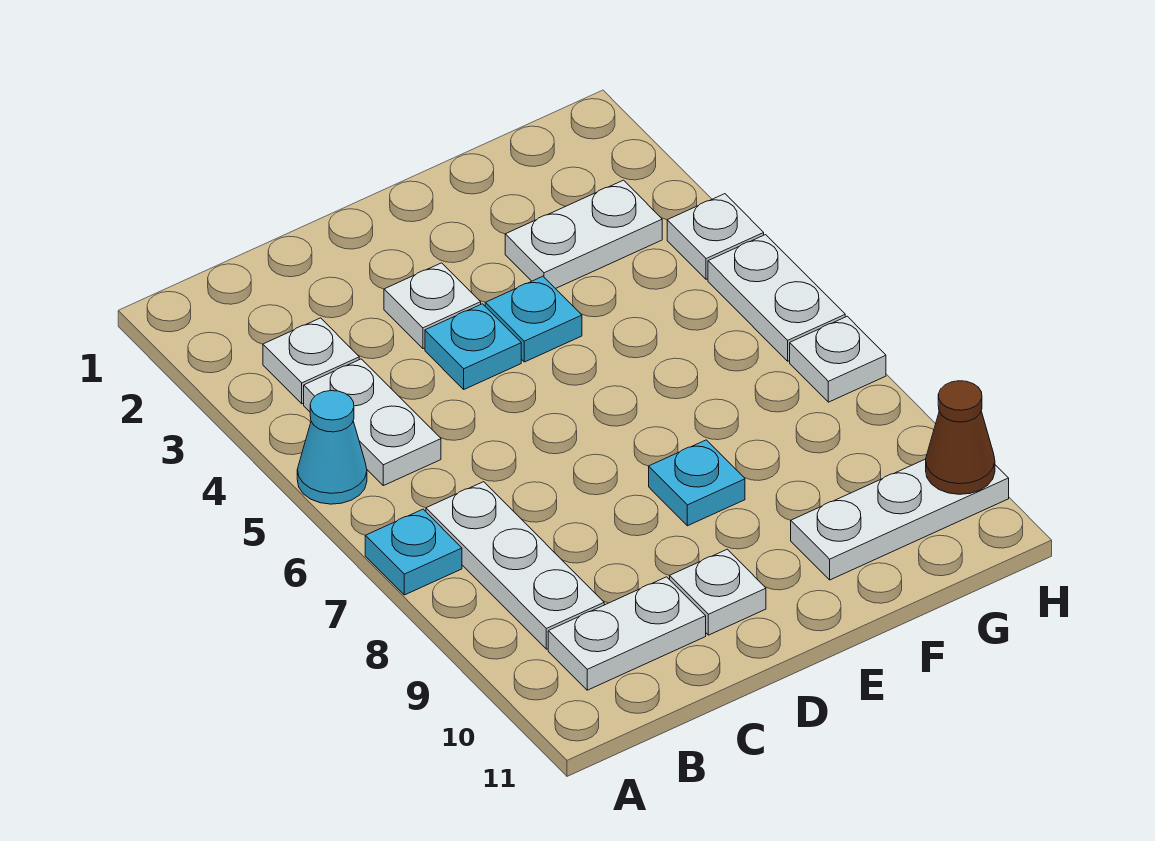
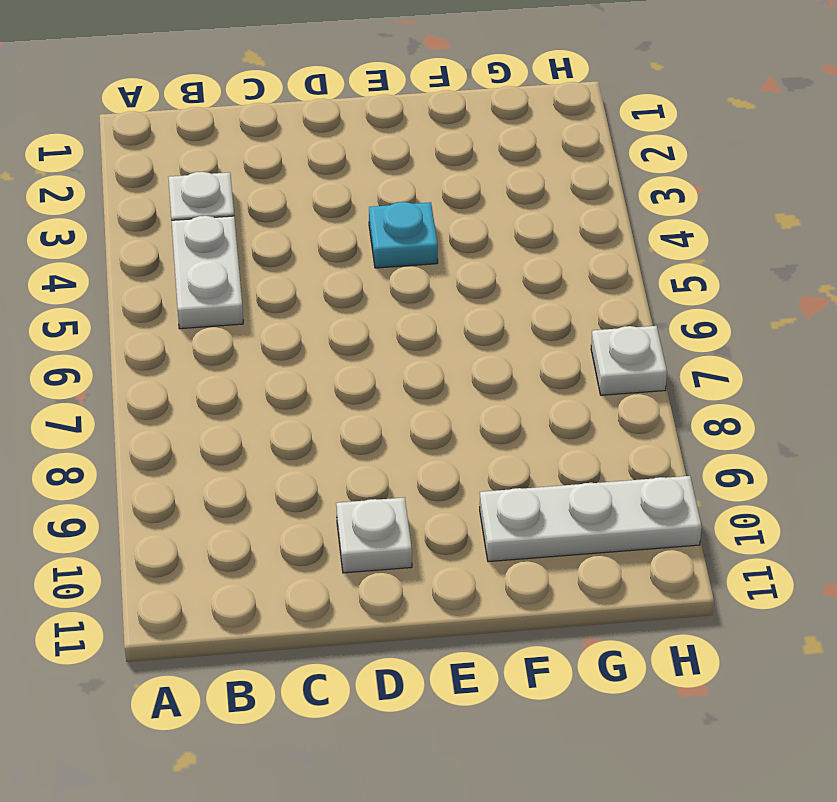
none -> cyan 1x1 cone [297,391,367,504]
none -> cyan 1x1 plate [365,509,462,595]
none -> white 1x3 plate [426,482,604,649]

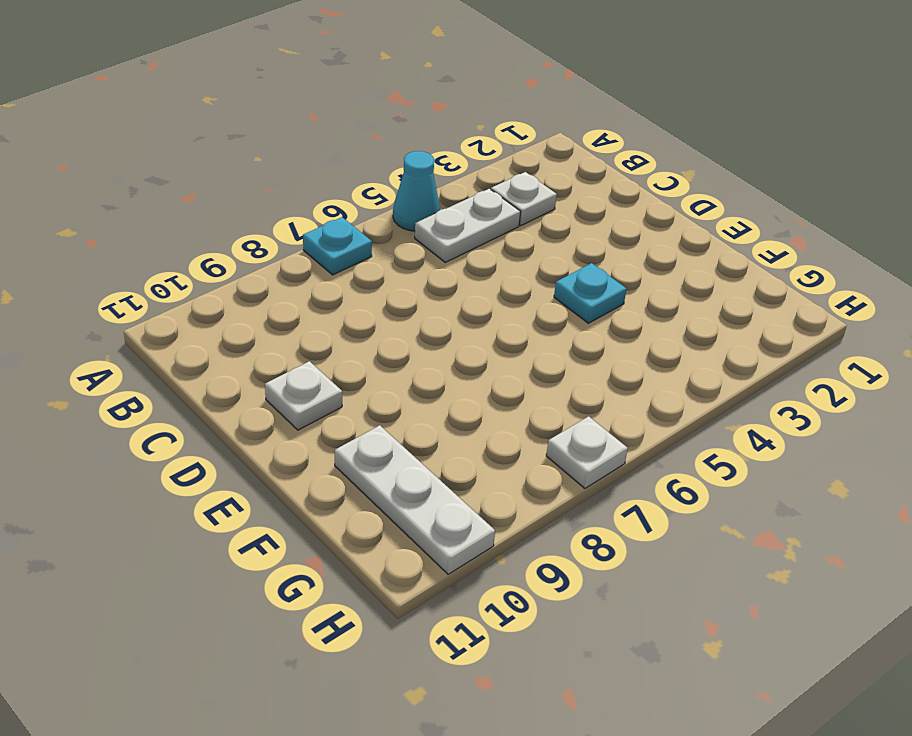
none -> white 1x3 plate [426,482,604,649]
none -> white 1x2 plate [548,577,706,690]
none -> white 1x1 plate [384,263,481,349]

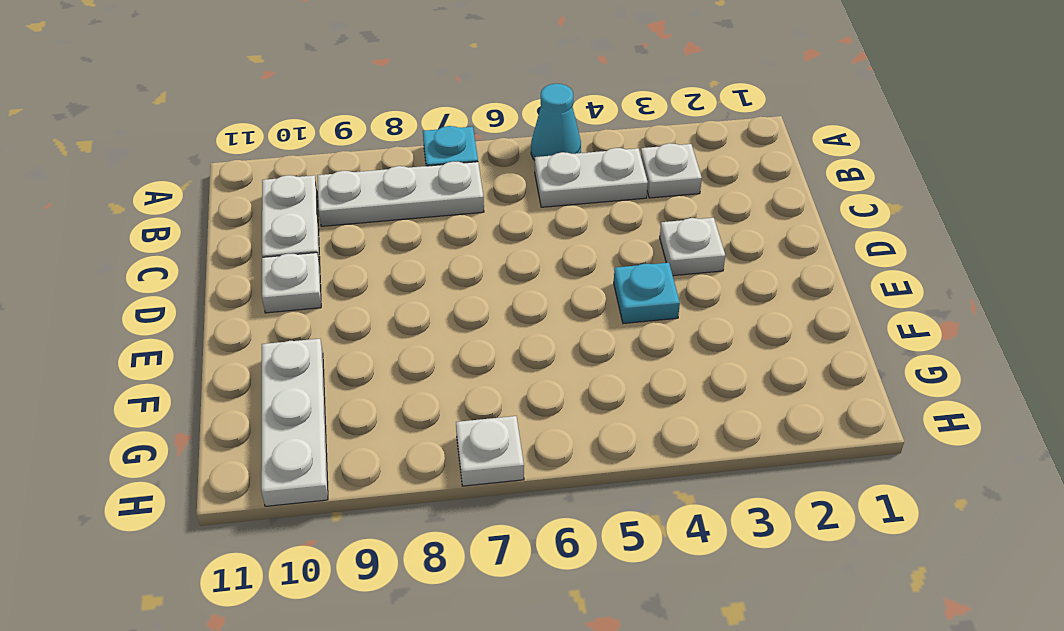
none -> cyan 1x1 plate [425,304,521,389]
none -> cyan 1x1 plate [649,440,745,526]
none -> white 1x2 plate [505,180,662,289]

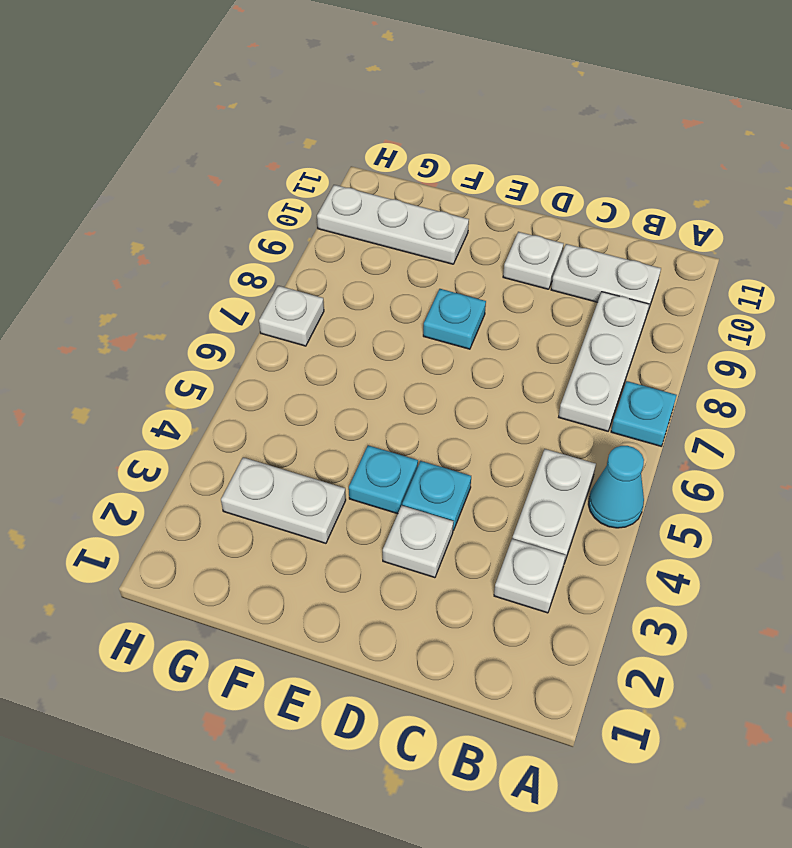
none -> white 1x1 plate [667,194,764,279]
none -> white 1x2 plate [708,235,845,361]
none -> brown 1x1 cone [926,381,995,494]

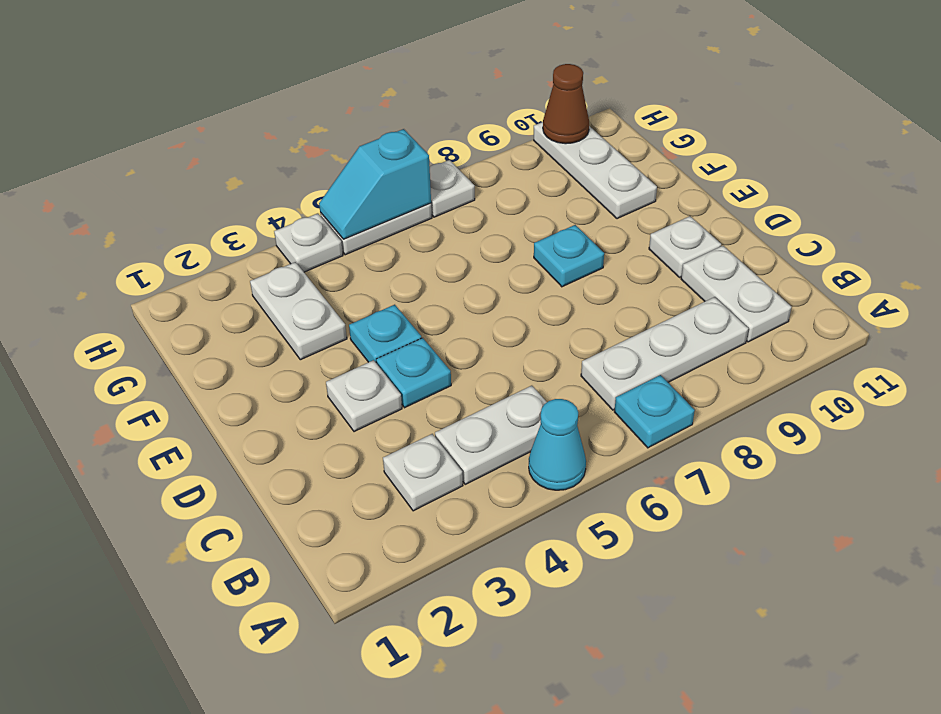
cyan 1x2 slope [319,129,431,239] -> none

